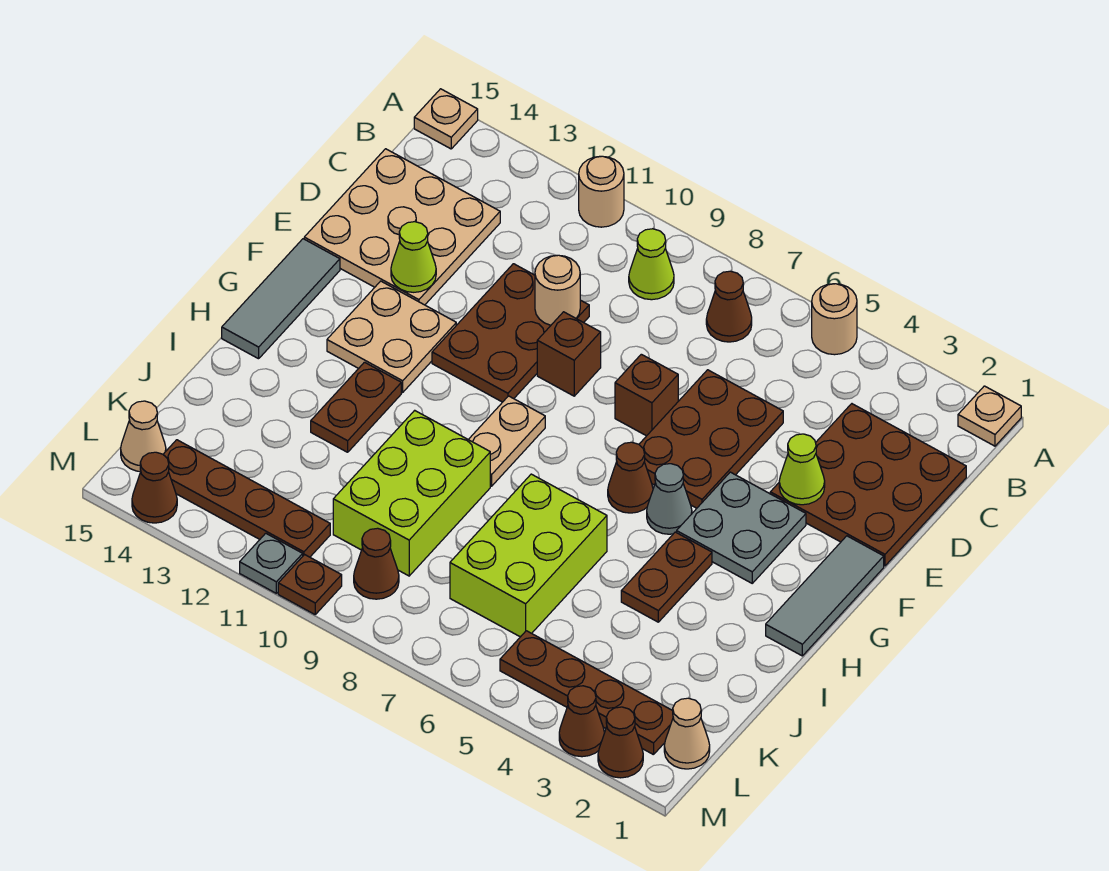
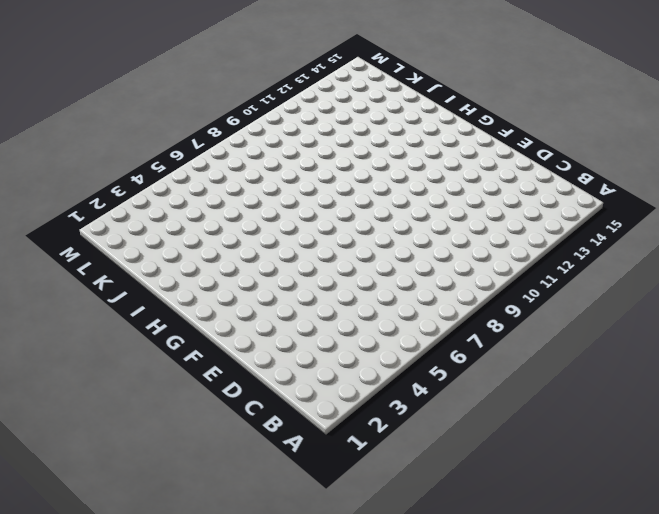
none -> tan 1x1 plate [958,386,1021,446]
none -> tan 1x1 round brick [812,284,857,355]
none -> tan 1x1 round brick [579,156,624,227]
none -> tan 1x1 plate [414,89,478,149]

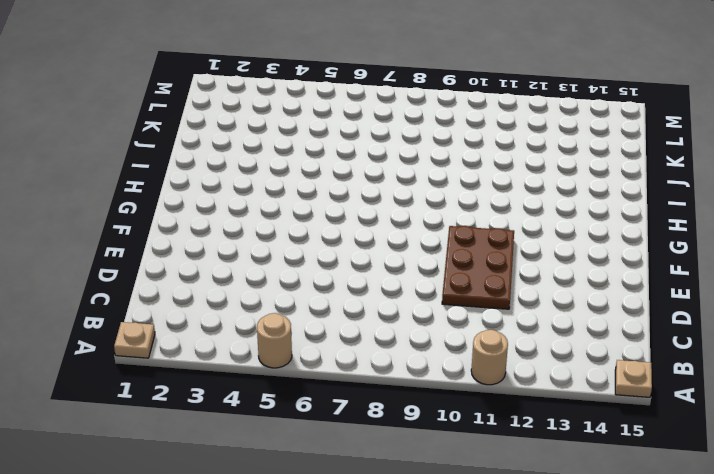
none -> brown 1x1 cone [706,271,752,342]
none -> lime 1x1 cone [629,229,674,300]
none -> brown 3x3 plate [770,404,966,566]
none -> tan 3x3 plate [304,149,500,305]

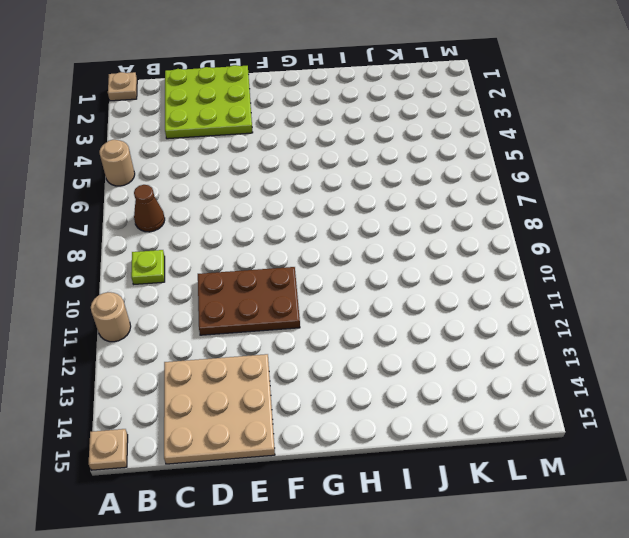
lime 1x1 plate [131,250,165,284] -> lime 1x1 cone [629,229,674,300]
lime 3x3 plate [165,65,253,139] -> brown 3x3 plate [770,404,966,566]
none -> brown 2x3 plate [639,370,783,508]
none -> brown 1x1 brick [615,354,678,436]
none -> brown 1x1 brick [537,312,601,396]
none -> grey 1x3 tile [766,536,884,656]

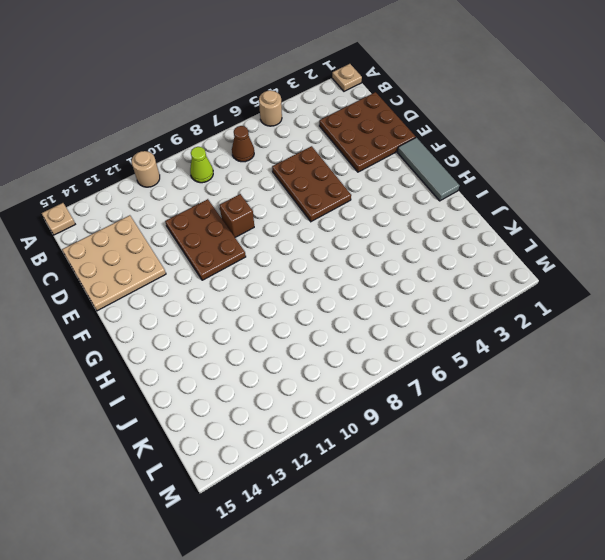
none -> brown 1x1 brick [615,354,678,436]
none -> grey 2x2 plate [677,472,806,583]
none -> tan 2x2 plate [327,281,456,392]
none -> grey 1x3 tile [222,239,340,359]

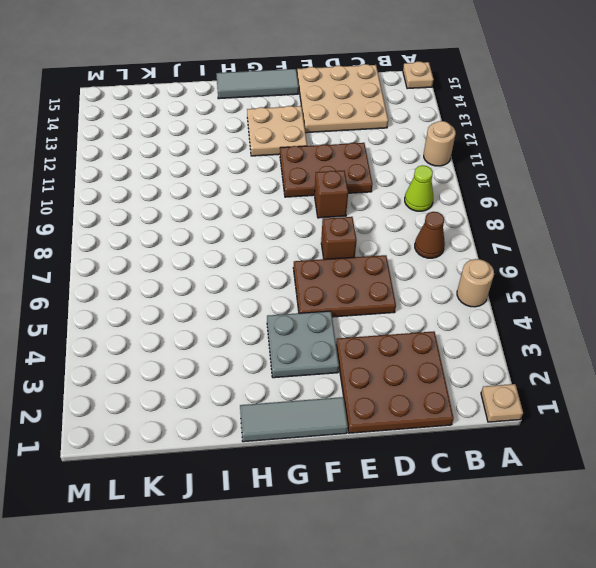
none -> grey 1x1 cone [647,464,692,534]
none -> brown 1x1 cone [608,442,653,513]
none -> tan 1x2 plate [468,396,545,486]
none -> brown 1x2 plate [621,532,712,622]

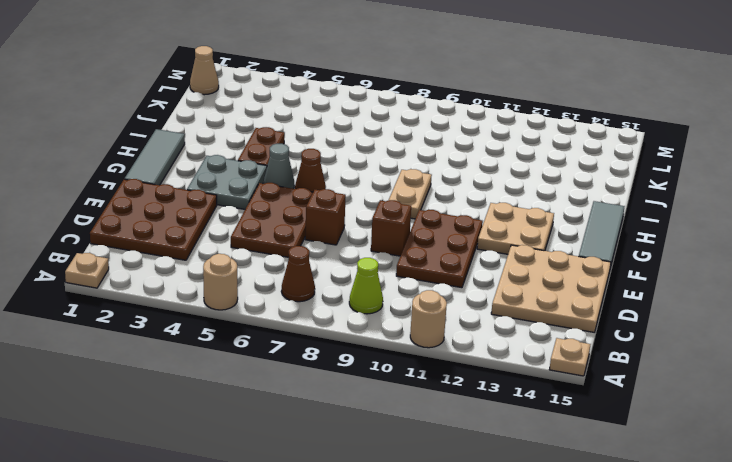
none -> brown 1x2 plate [311,362,401,452]
none -> lime 2x3 brick [450,474,607,637]
none -> lime 2x3 brick [333,410,490,576]
none -> brown 1x4 plate [500,631,673,755]

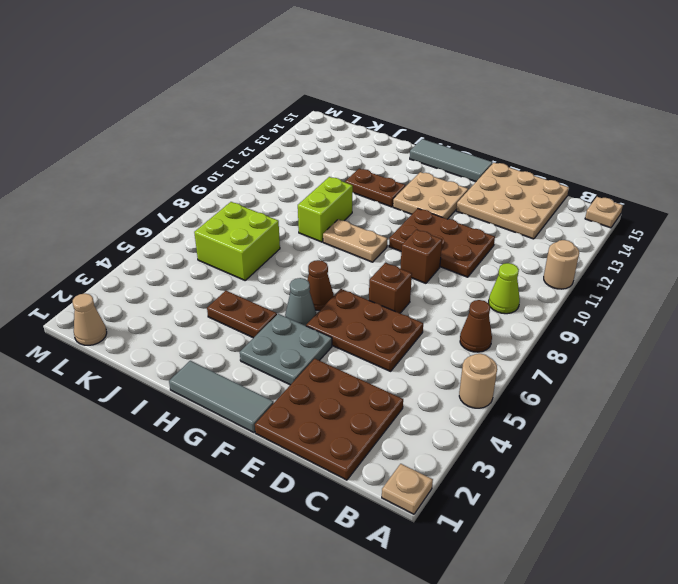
lime 1x2 brick [298,177,353,242] -> lime 2x3 brick [333,410,490,576]
lime 2x2 brick [194,202,280,280] -> lime 2x3 brick [450,474,607,637]
none -> brown 1x4 plate [500,631,673,755]
none -> brown 1x1 cone [354,528,399,599]
none -> brown 1x4 plate [163,440,330,557]
none -> tan 1x1 cone [121,401,166,472]

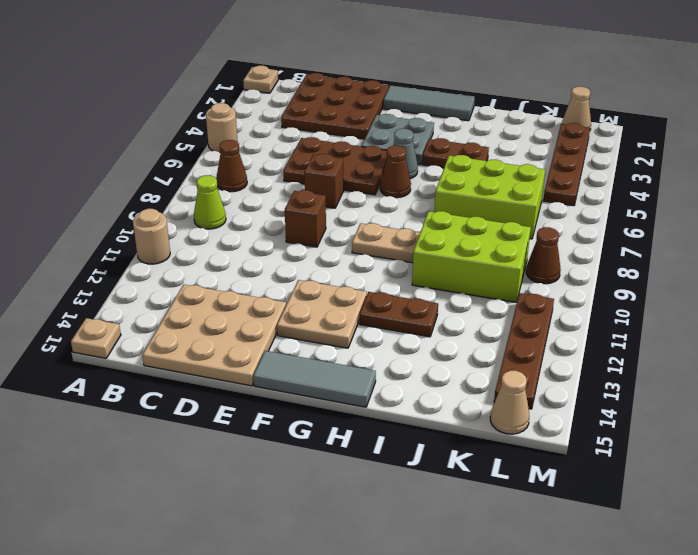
none -> brown 2x3 plate [432,264,589,402]
none -> brown 1x1 cone [598,707,643,778]
none -> brown 1x1 cone [559,686,604,757]
none -> brown 1x1 plate [278,555,342,614]

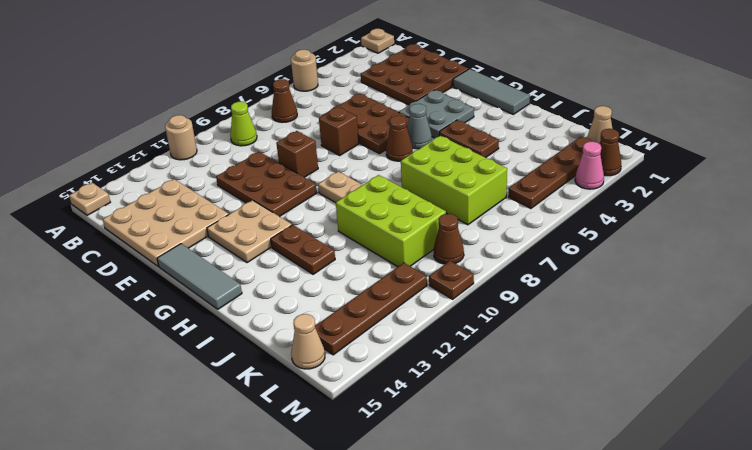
pink 1x1 cone [575,142,604,189] -> brown 1x1 cone [559,686,604,757]
none -> grey 1x1 plate [240,533,303,593]
none -> brown 1x1 cone [132,452,177,523]
none -> tan 1x1 round brick [535,255,580,325]
none -> lime 1x1 cone [779,434,825,505]

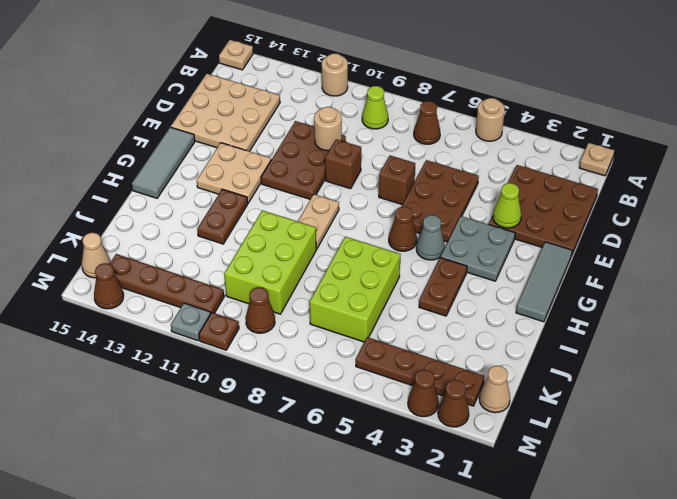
none -> lime 1x1 cone [391,222,436,292]

